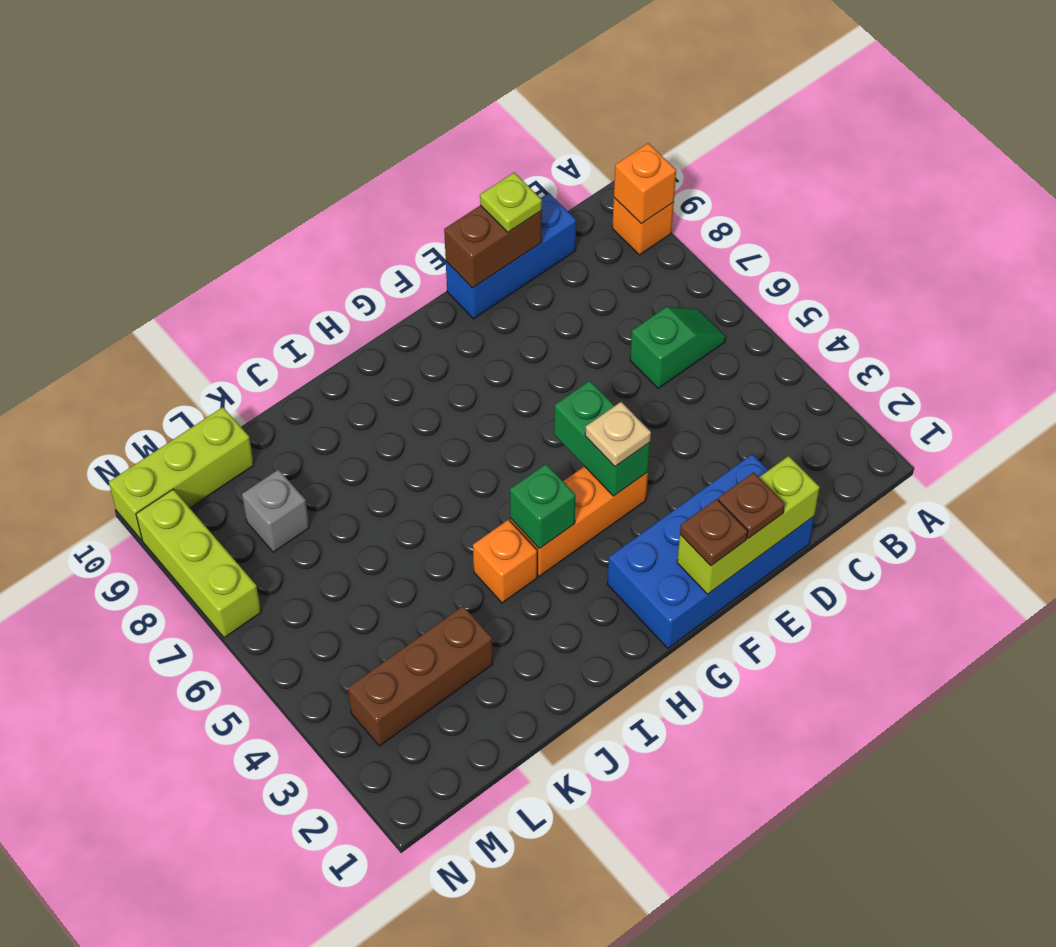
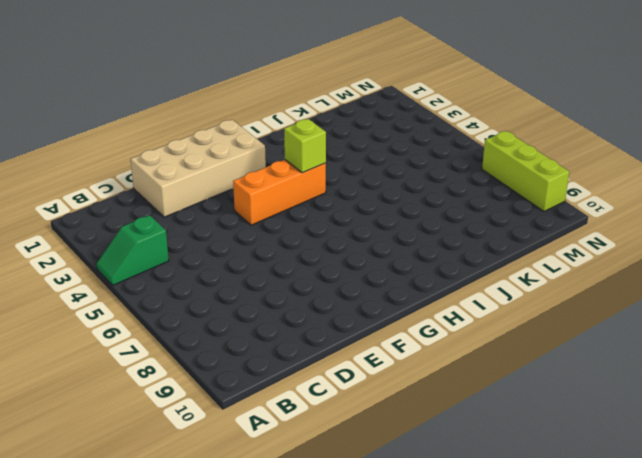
green 1x2 slope [96,215,169,285] -> green 1x2 slope moved to [630,307,726,389]
tan 2x4 brick [130,120,266,217] -> blue 2x4 brick [607,454,814,648]
lime 1x1 brick [284,119,326,173] -> green 1x1 brick [510,464,576,549]
none -> orange 1x1 brick [612,198,674,255]
none -> blue 1x3 brick [446,193,576,319]
none -> orange 1x1 brick [473,520,537,603]

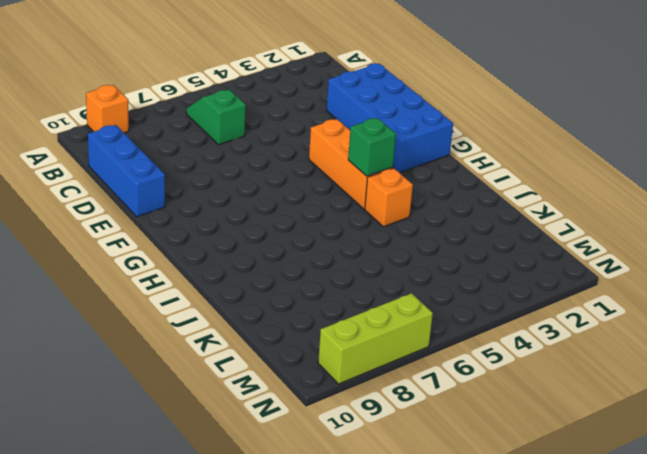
none -> brown 1x3 brick [348,606,493,746]
none -> grey 1x1 brick [242,470,309,552]
none -> lime 1x3 brick [109,407,254,540]

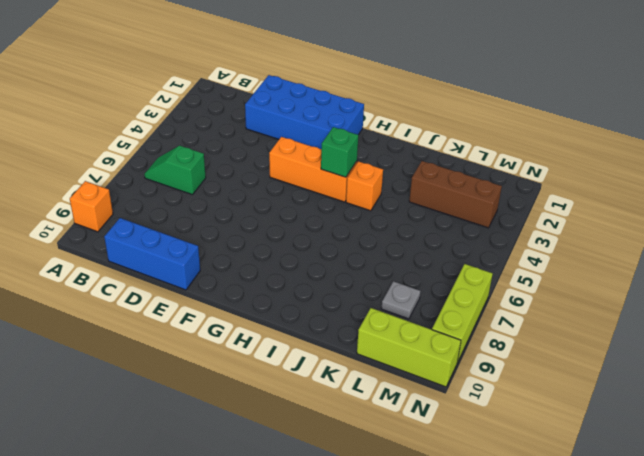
grey 1x1 plate [381,281,421,319] -> grey 1x1 brick [242,470,309,552]
none -> orange 1x1 brick [614,143,676,224]
none -> lime 1x3 brick [677,456,820,594]
none -> brown 1x2 brick [444,205,542,288]

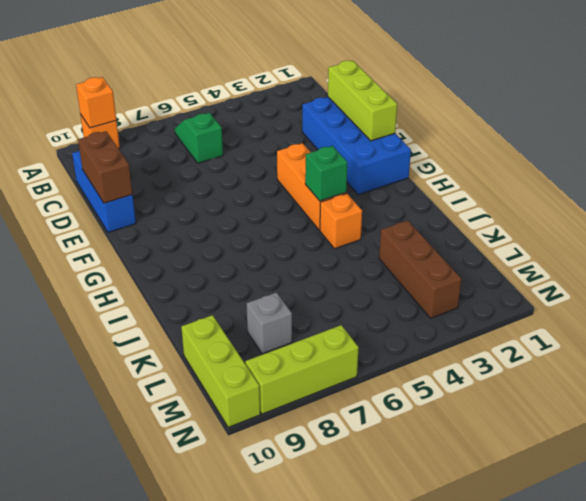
none -> green 1x2 brick [554,381,650,496]
none -> lime 1x1 plate [480,172,542,232]
none -> brown 1x1 plate [718,472,785,539]

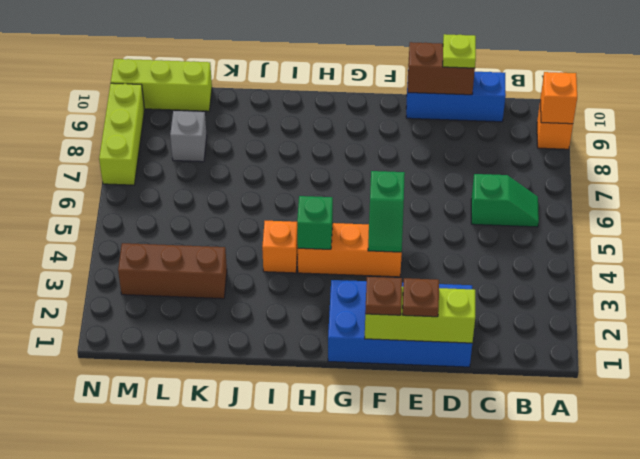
green 1x2 slope [368,171,405,252] -> green 1x2 brick [554,381,650,496]
none -> tan 1x1 plate [585,402,651,466]

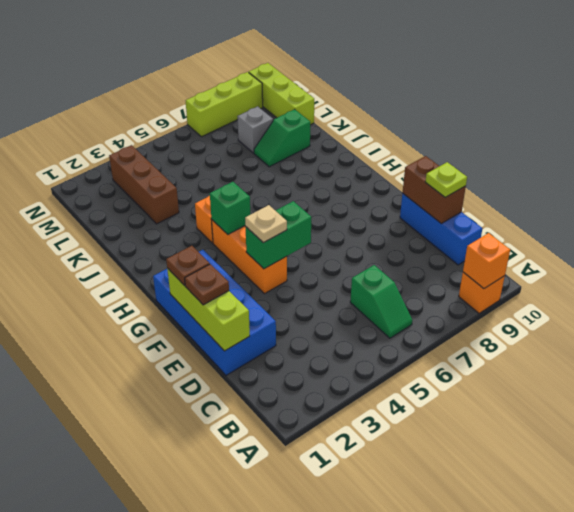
green 1x2 slope [254,109,310,167] -> none

